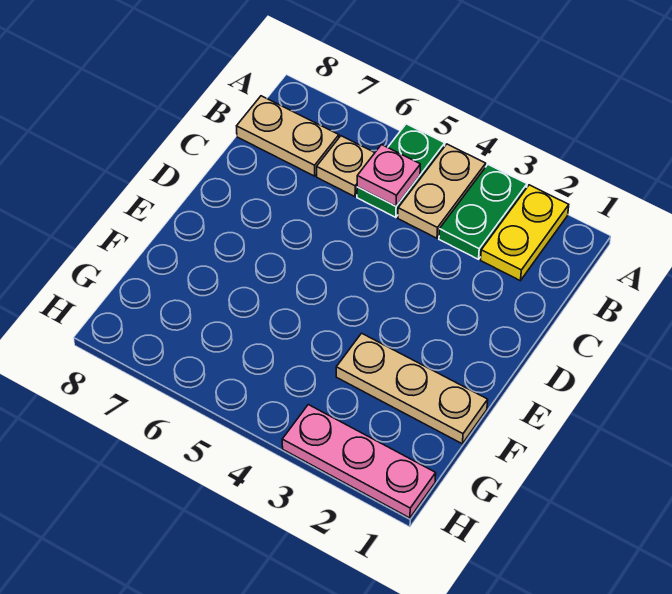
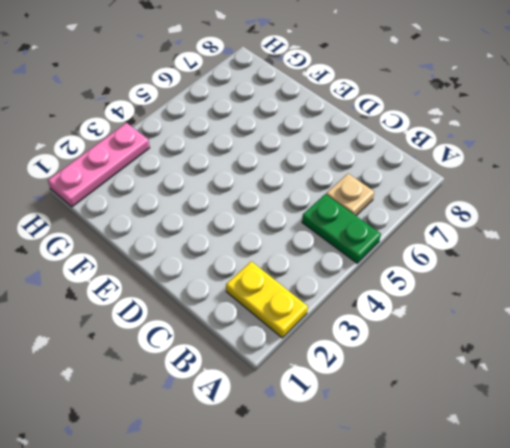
none -> green 1x2 plate [439,165,527,259]
none -> tan 1x2 plate [398,144,486,238]

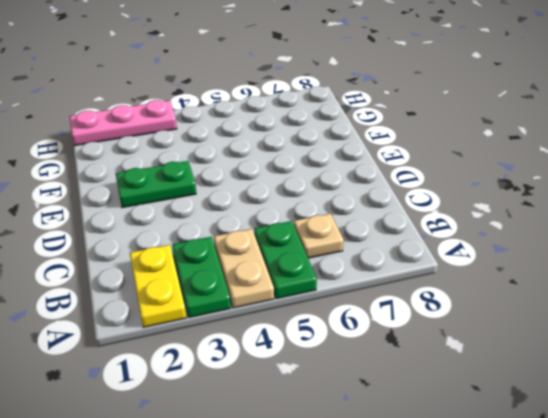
green 1x2 plate [116,161,196,208] -> none
none -> tan 1x2 plate [237,96,339,176]
none -> tan 1x3 plate [336,333,488,444]

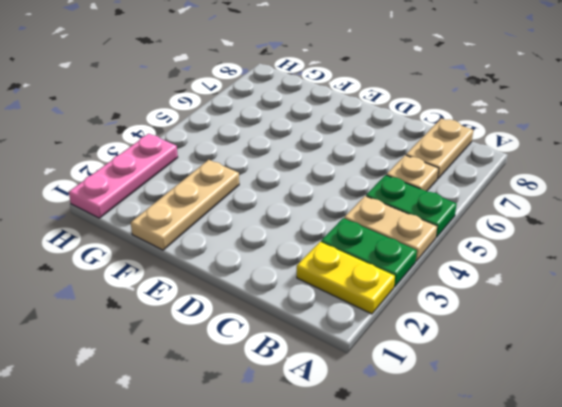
none -> pink 1x1 plate [357,145,420,206]

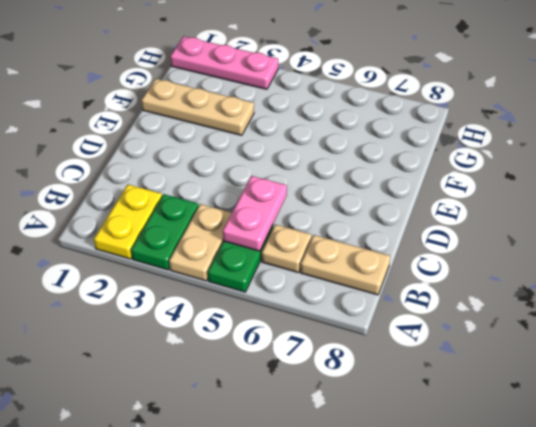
pink 1x2 plate [223,176,287,251] -> pink 1x1 plate [357,145,420,206]

